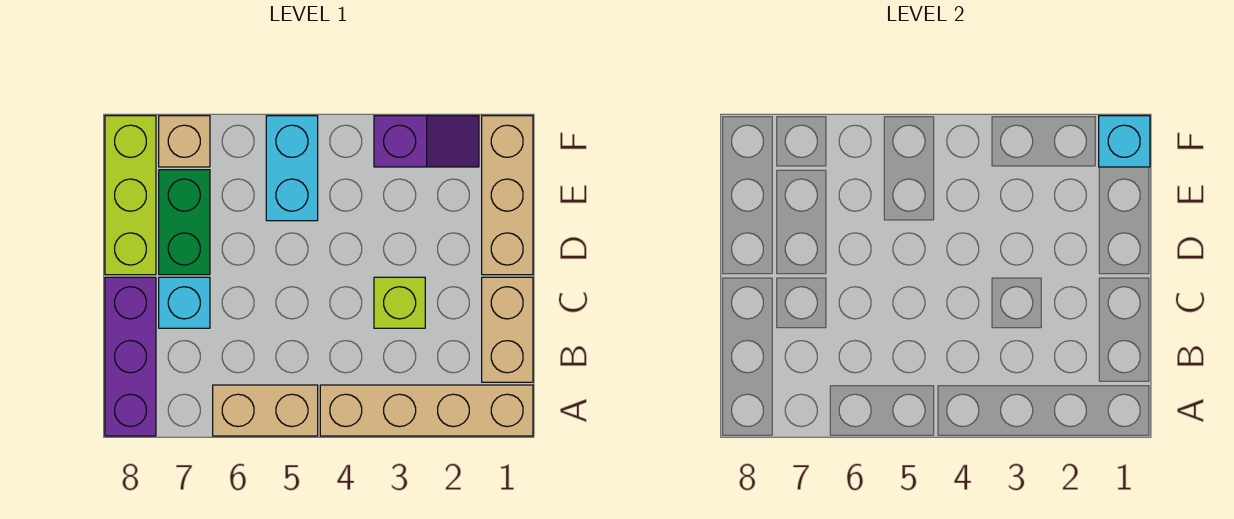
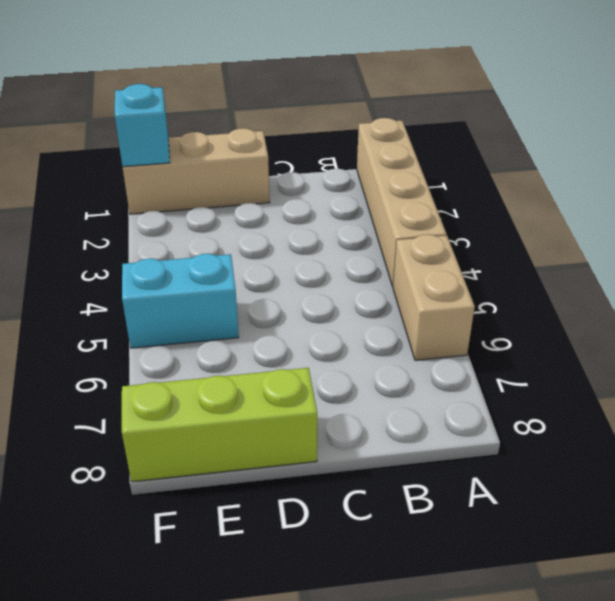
none -> purple 1x3 brick [105,277,156,436]
none -> tan 1x2 brick [482,277,533,382]
none -> lime 1x1 brick [374,277,425,328]

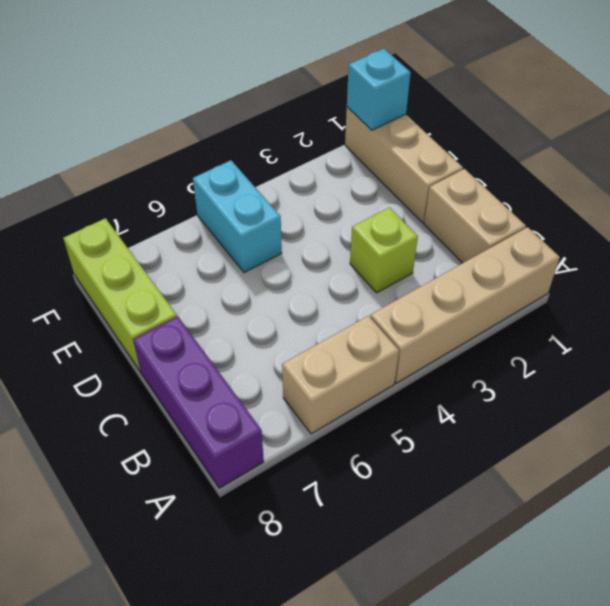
none -> cyan 1x1 brick [159,277,210,328]
none -> green 1x2 brick [159,170,210,275]
none -> purple 1x2 slope [374,116,479,167]

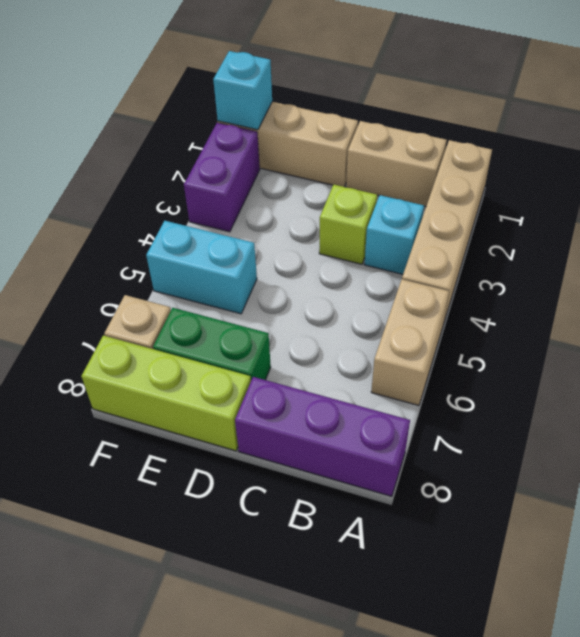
cyan 1x1 brick [364,195,424,274] -> cyan 1x1 brick moved to [159,277,210,328]
purple 1x2 brick [184,123,260,232] -> purple 1x2 slope [374,116,479,167]

